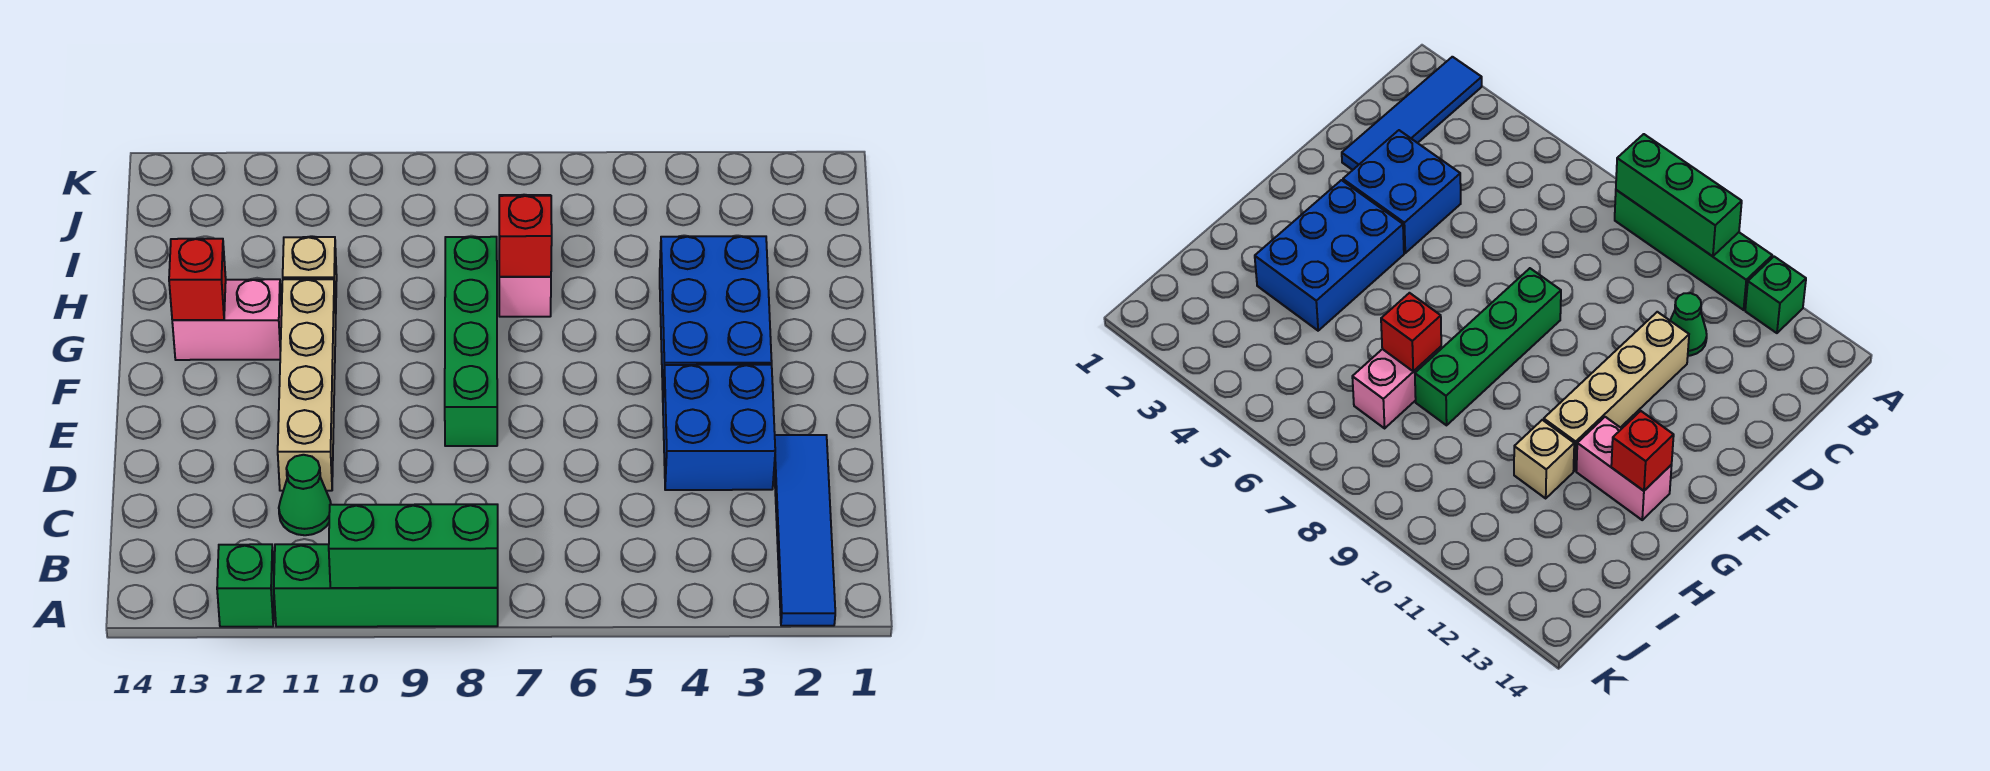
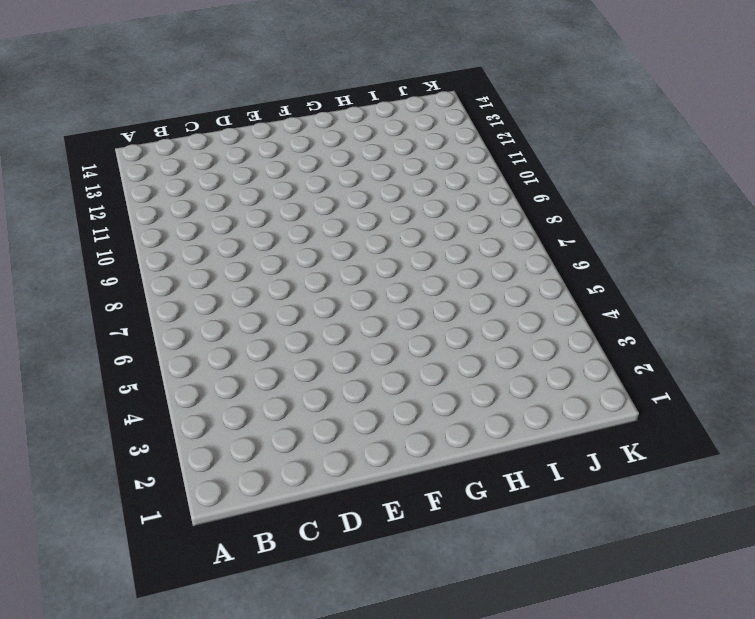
none -> blue 1x4 tile [774,435,835,626]
none -> green 1x4 brick [274,544,498,627]
none -> green 1x1 brick [217,544,274,627]

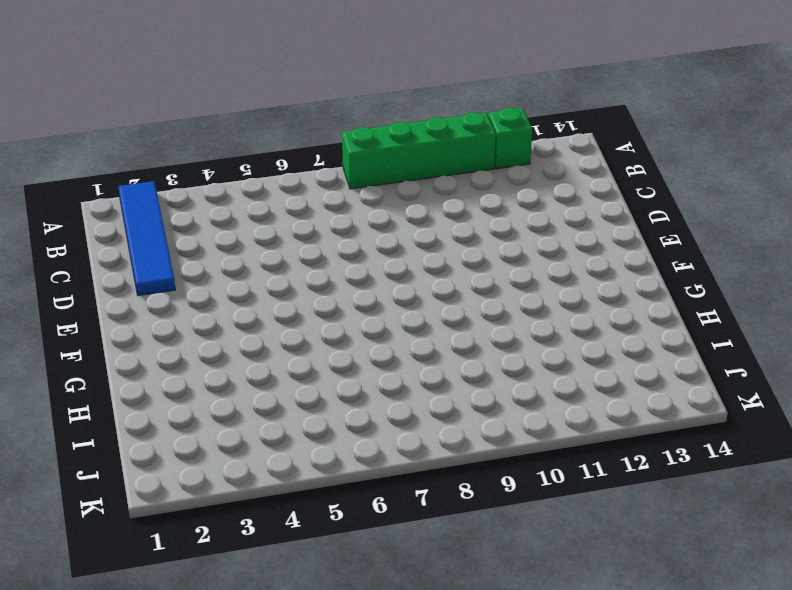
none -> green 1x1 cone [279,455,331,535]
none -> blue 2x2 brick [663,365,775,490]
none -> tan 1x4 brick [278,279,336,491]

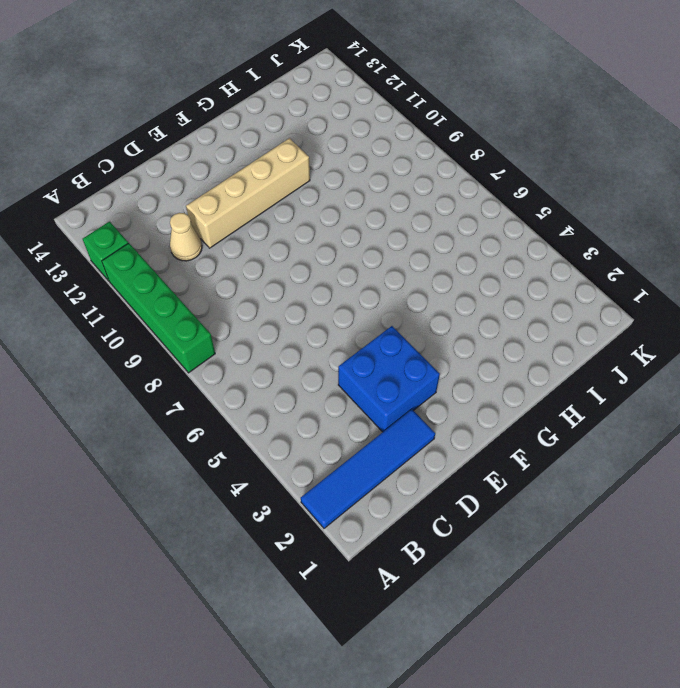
tan 1x1 cone [170,213,202,261] -> green 1x1 cone [279,455,331,535]
none -> green 1x4 brick [445,237,497,446]
none -> blue 2x3 brick [660,236,772,390]
none -> pink 1x2 brick [172,279,282,360]

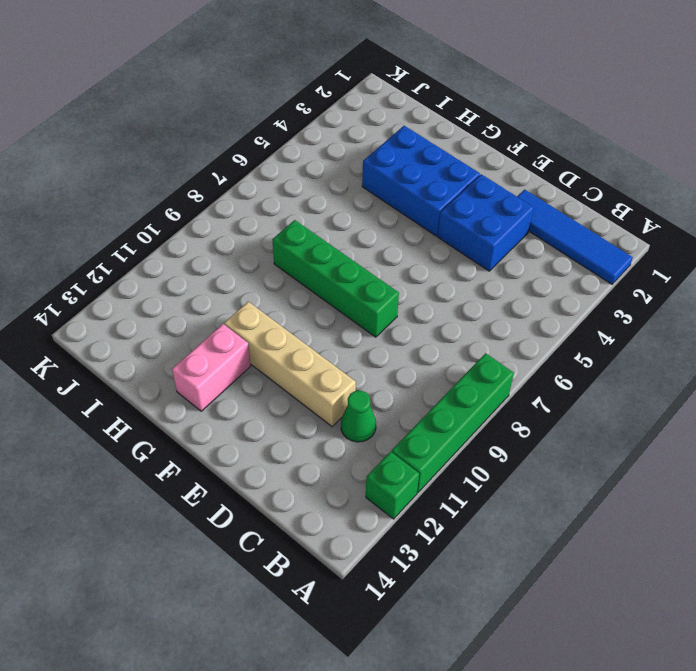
none -> pink 1x2 brick [499,195,551,317]
none -> tan 1x1 brick [283,237,337,313]
none -> green 1x3 brick [329,504,498,588]

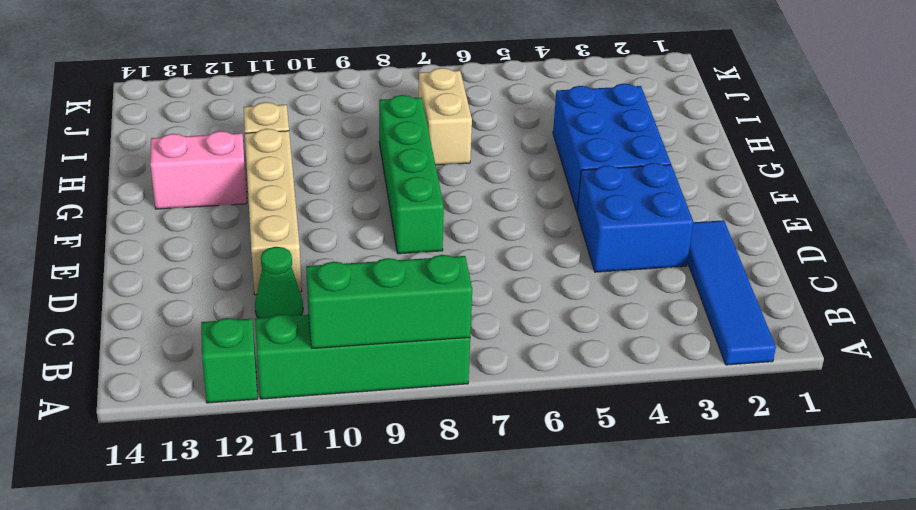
tan 1x2 brick [419,68,472,165] -> pink 1x2 brick [499,195,551,317]
none -> red 1x1 brick [169,239,226,320]
none -> red 1x1 brick [499,196,552,277]

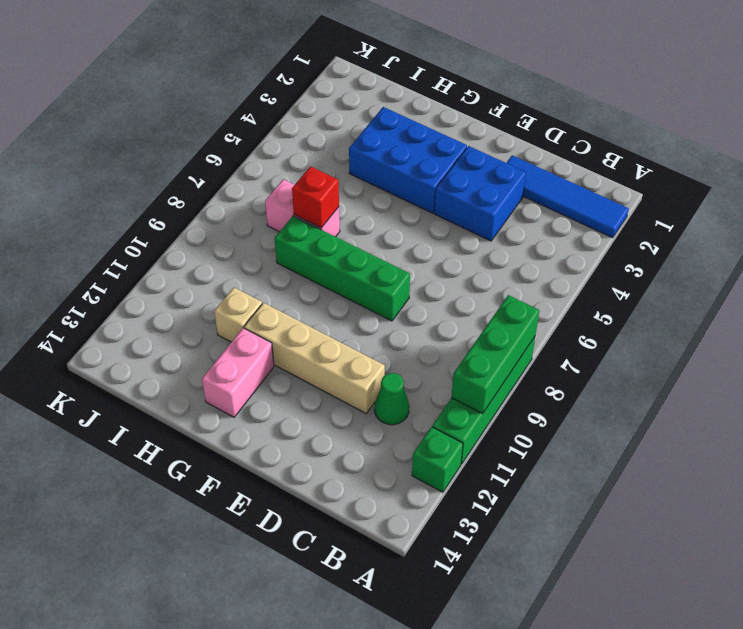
none -> red 1x1 brick [169,239,226,320]

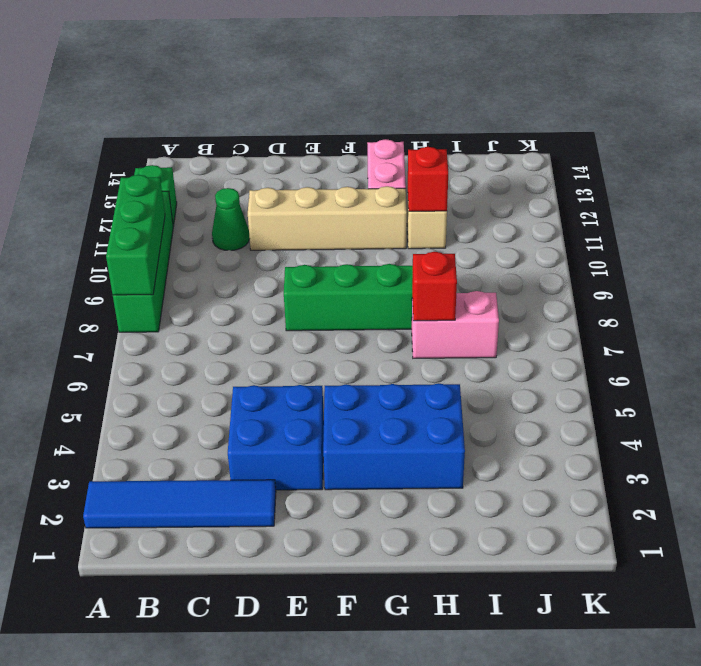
red 1x1 brick [408,147,448,211] -> red 1x1 brick moved to [169,239,226,320]

